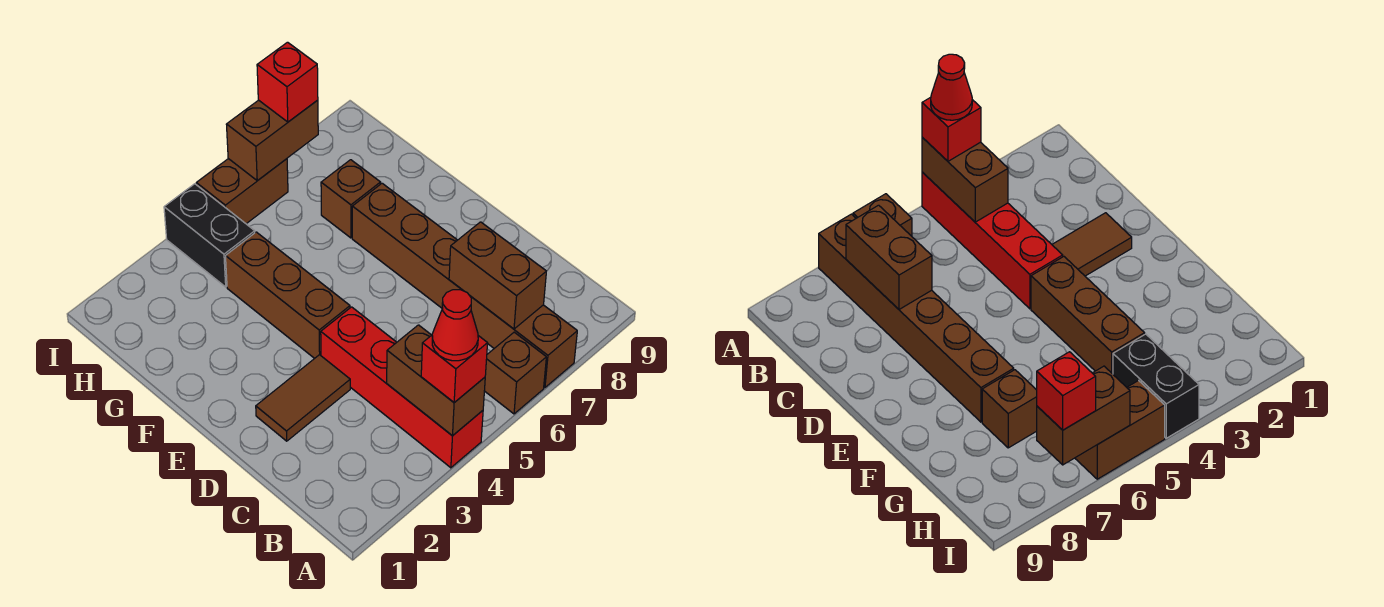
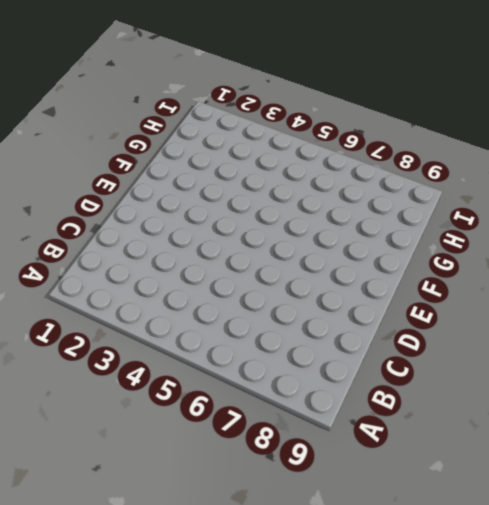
none -> red 1x4 brick [321,307,483,468]
none -> brown 1x1 brick [484,332,546,414]
none -> brown 1x6 brick [352,183,577,387]

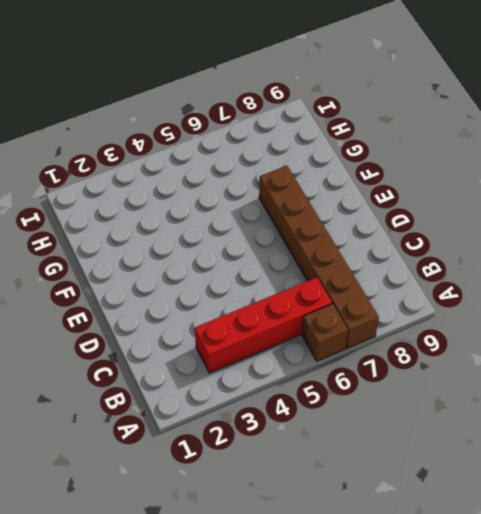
red 1x4 brick [195,277,332,373] -> red 1x4 brick turned to [321,307,483,468]
none -> brown 1x2 tile [256,355,350,441]
none -> brown 1x3 brick [226,232,350,358]
none -> brown 1x1 brick [321,160,381,238]

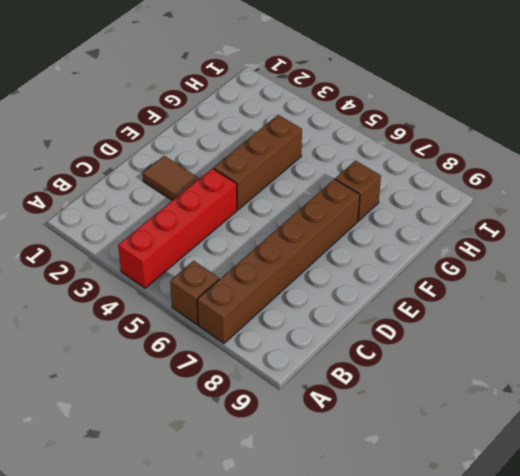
none -> black 1x2 brick [164,184,255,287]
none -> brown 1x2 brick [196,159,288,224]
none -> brown 1x2 brick [387,325,485,436]

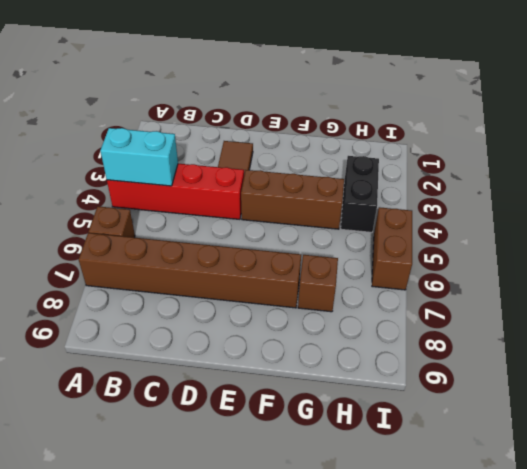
cyan 1x2 brick [100,128,178,186] -> brown 1x2 brick [387,325,485,436]
black 1x2 brick [341,156,379,232] -> black 1x2 brick turned to [164,184,255,287]
none -> brown 1x2 brick [449,222,546,329]
none -> brown 1x2 brick [226,100,318,181]
none -> red 1x1 brick [421,335,488,402]

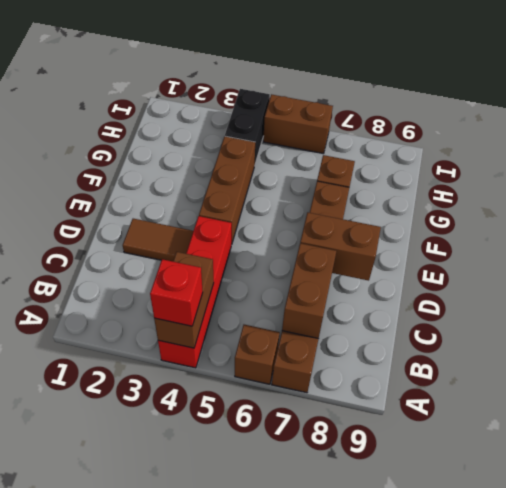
brown 1x2 brick [300,212,381,281] -> brown 1x2 brick moved to [226,100,318,181]
none -> red 1x1 brick [257,42,318,122]
none -> red 1x1 cone [432,290,478,361]

